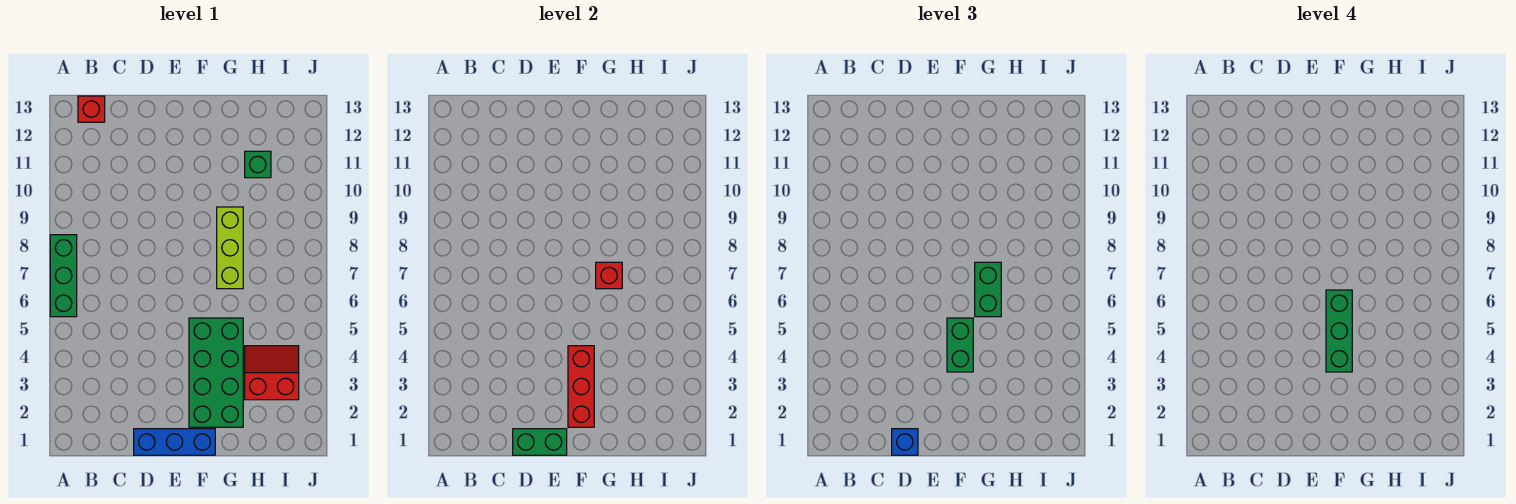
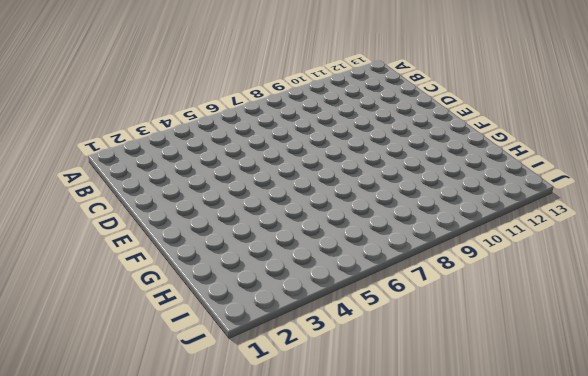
none -> green 1x3 brick [50,235,77,317]
none -> red 1x1 brick [78,96,105,122]
none -> blue 1x3 brick [134,429,215,455]

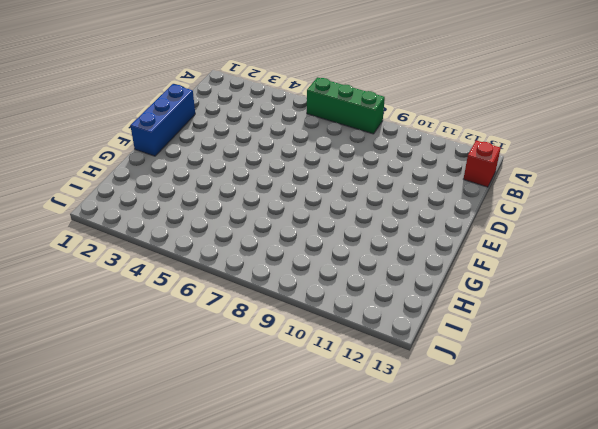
none -> green 2x4 brick [189,318,243,427]
none -> lime 1x3 brick [217,207,243,289]
none -> red 2x2 slope [245,346,299,400]

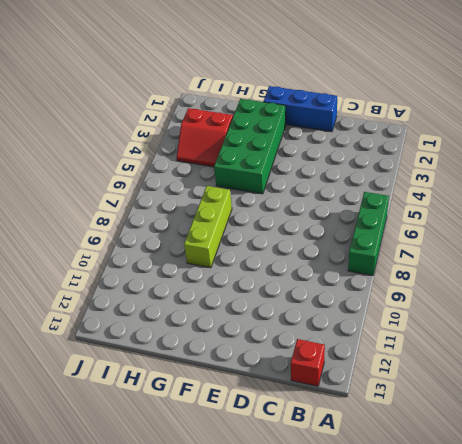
none -> green 1x1 brick [245,151,271,178]
none -> green 1x2 brick [513,429,567,455]
none -> red 1x3 brick [568,346,594,427]

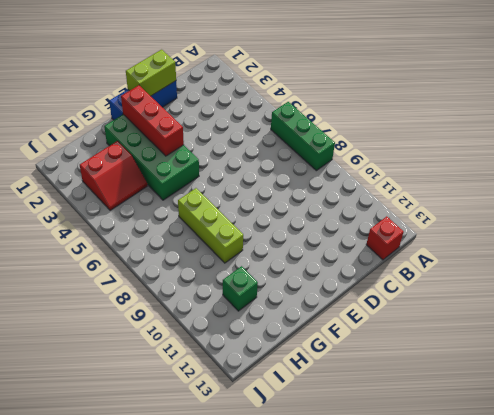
lime 1x2 brick [126,50,176,96] -> green 1x2 brick [513,429,567,455]
none -> red 1x1 brick [596,262,622,289]
none -> blue 1x1 brick [892,429,918,455]
none -> green 1x2 brick [947,318,973,372]

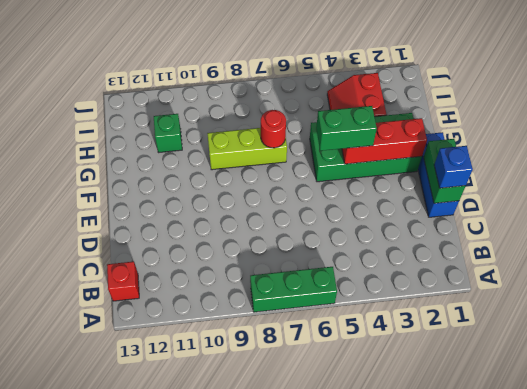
red 1x1 round brick [261,110,286,148] -> red 1x1 brick [596,262,622,289]
none -> green 1x2 brick [975,262,1001,317]
none -> green 1x3 brick [1326,290,1352,372]

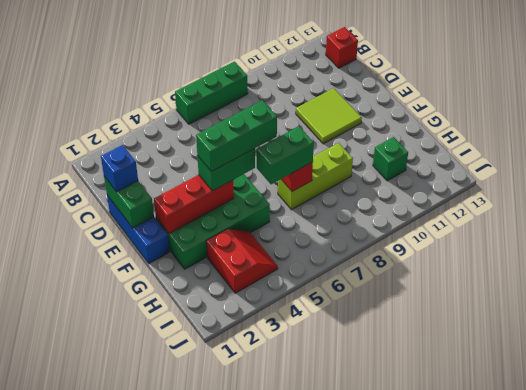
lime 2x2 tile [296,88,362,144] -> none

